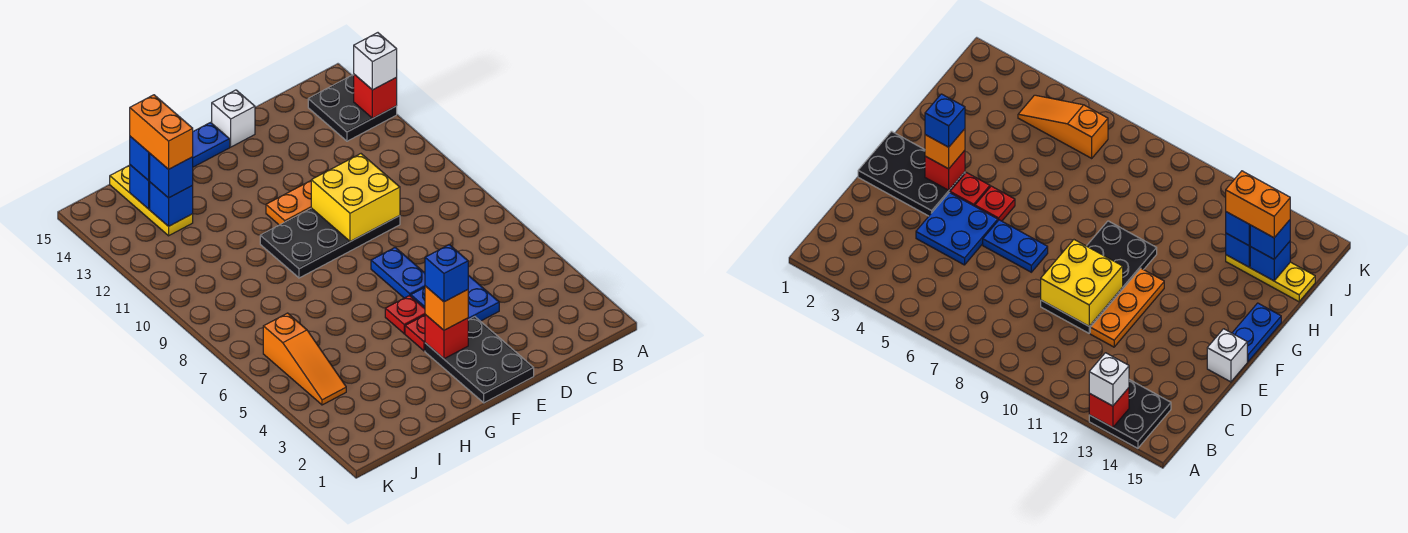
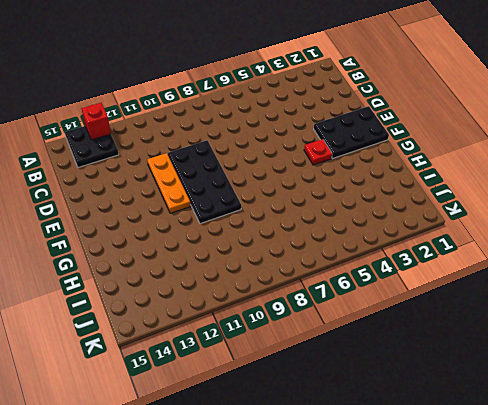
none -> blue 2x2 plate [411,275,499,321]
none -> blue 1x2 plate [371,247,425,298]
none -> white 1x1 brick [212,90,255,147]

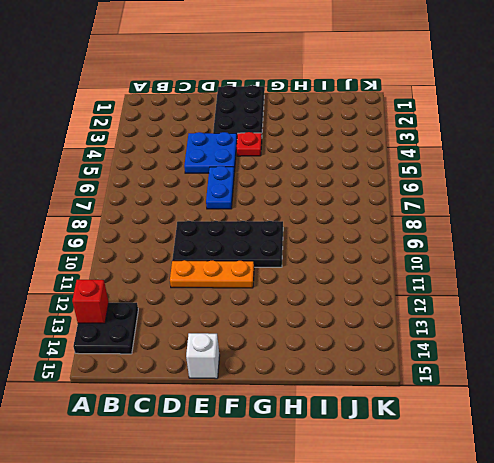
none -> red 1x1 plate [385,295,425,334]
none -> blue 1x2 plate [193,123,230,167]
none -> yellow 1x3 plate [110,165,193,236]

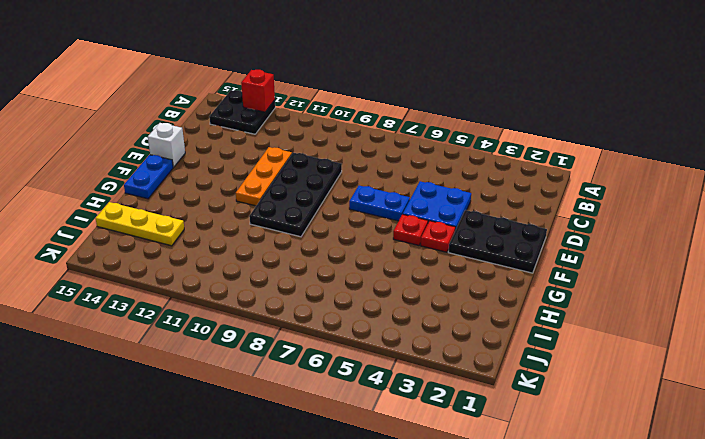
none -> orange 1x3 slope [263,313,346,405]
none -> yellow 2x2 brick [311,154,400,242]
none -> red 1x1 brick [425,315,468,359]

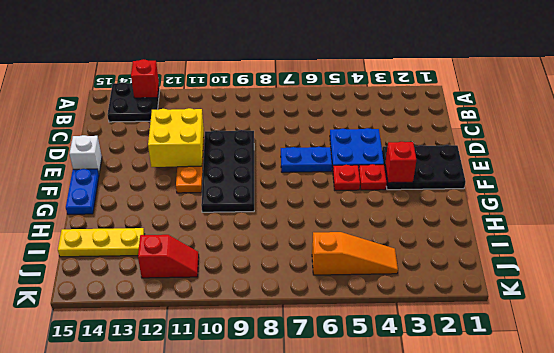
yellow 2x2 brick [148,108,204,167] -> yellow 2x2 brick moved to [311,154,400,242]
red 1x2 slope [138,235,199,278] -> none
none -> blue 1x1 brick [150,182,193,226]
none -> blue 1x1 brick [130,165,150,209]
none -> white 1x1 brick [354,33,397,90]

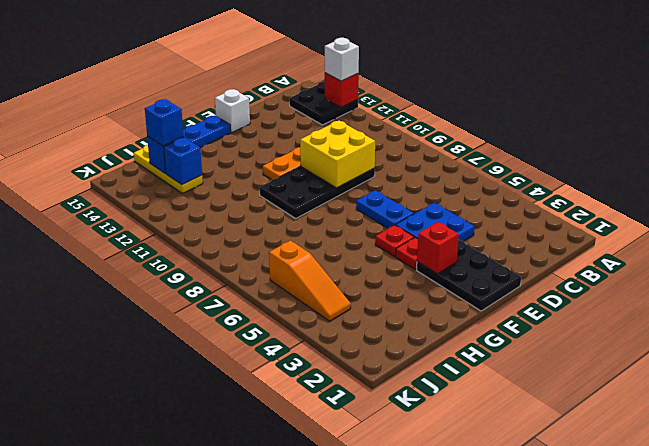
none -> orange 1x1 brick [425,286,468,330]
none -> blue 1x1 brick [149,154,193,198]
none -> blue 1x1 brick [425,245,468,302]

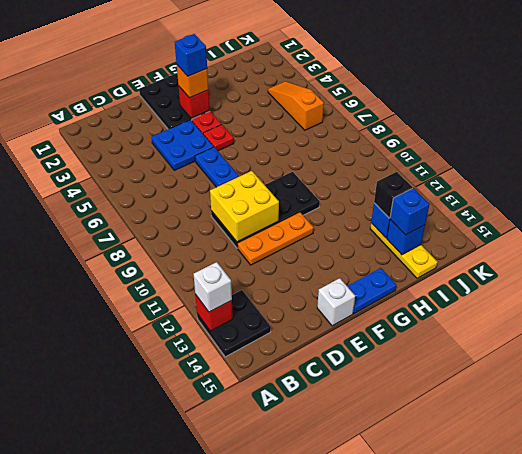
black 1x1 brick [374,172,413,218] -> blue 1x1 brick [149,154,193,198]
none -> orange 1x2 brick [130,95,193,169]

